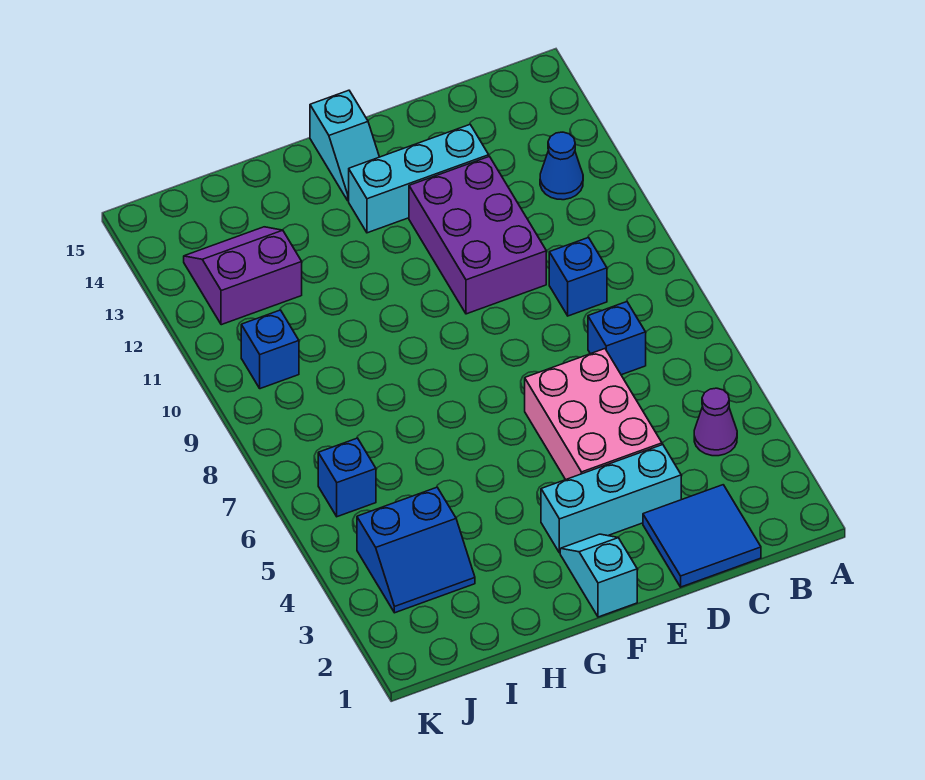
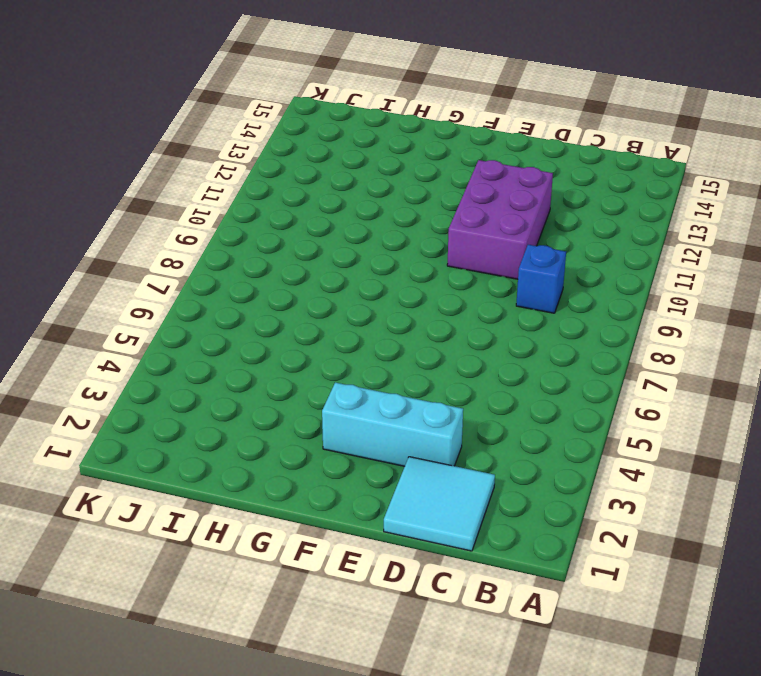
cyan 2x2 tile [384,457,495,551] -> blue 2x2 tile [643,485,761,587]
none -> purple 1x1 cone [694,388,737,456]
none -> blue 1x1 cone [540,132,583,200]
none -> blue 1x1 brick [588,302,646,375]

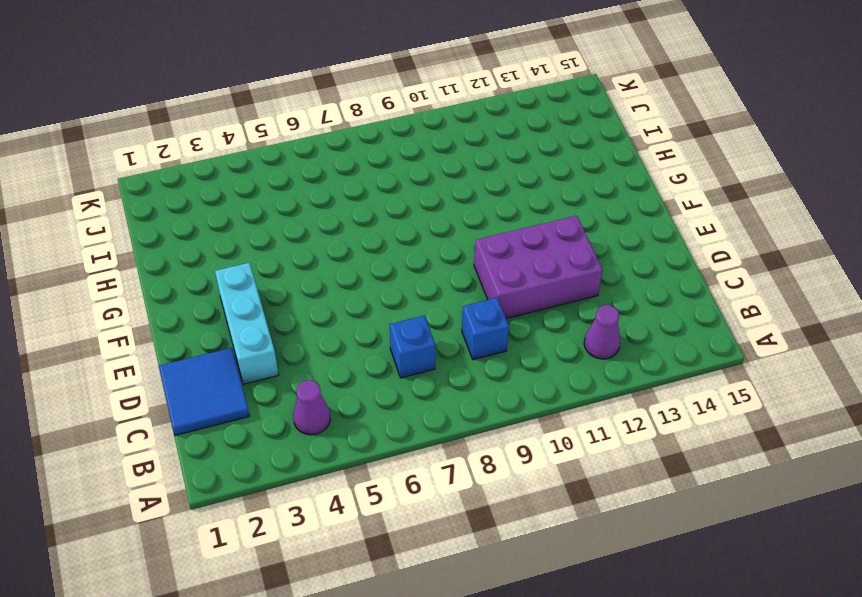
purple 1x1 cone [584,305,620,359] -> blue 1x1 cone [540,132,583,200]
none -> pink 2x3 brick [525,349,662,480]
none -> cyan 1x3 brick [349,125,489,233]
none -> cyan 1x2 slope [560,534,637,617]

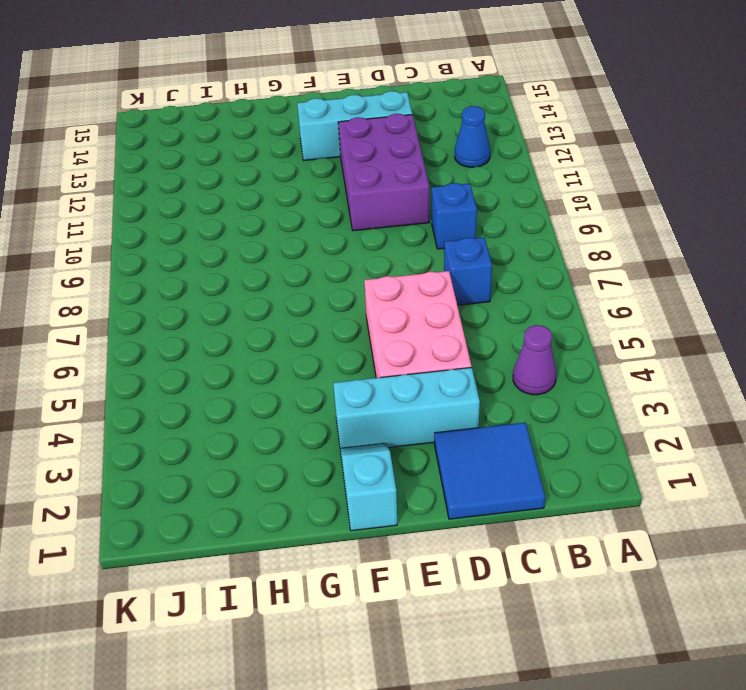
none -> cyan 1x2 slope [310,90,379,201]
none -> blue 2x2 slope [357,487,475,613]
none -> purple 2x2 slope [184,227,302,325]

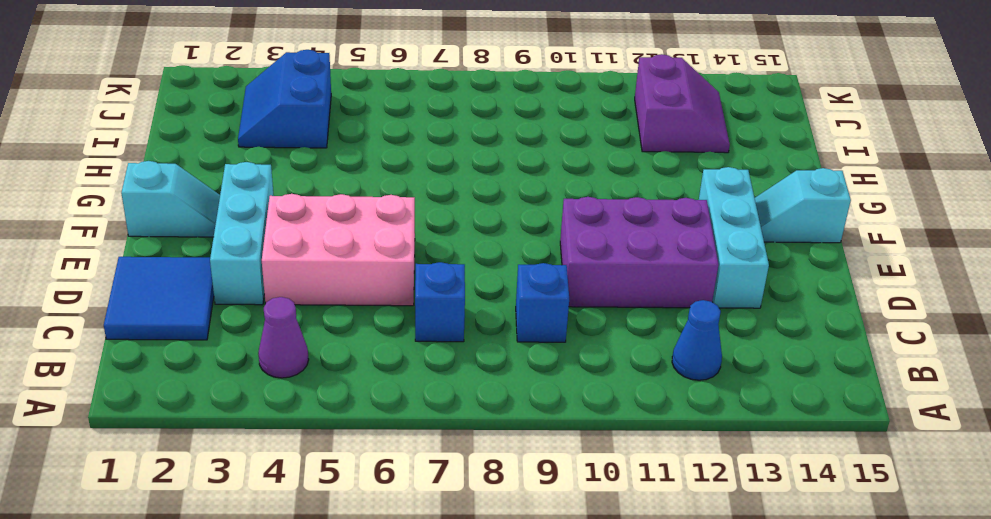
none -> blue 1x1 brick [318,438,376,517]
none -> blue 1x1 brick [241,310,299,389]

